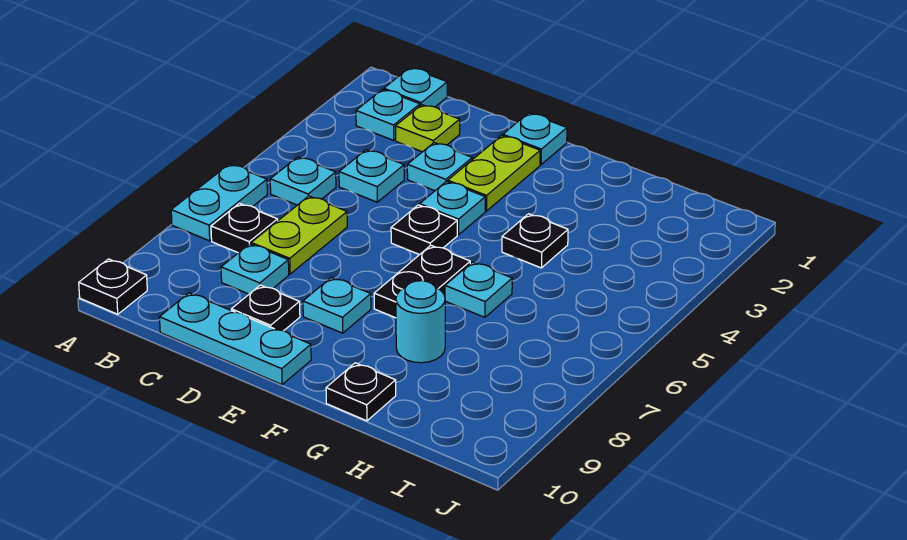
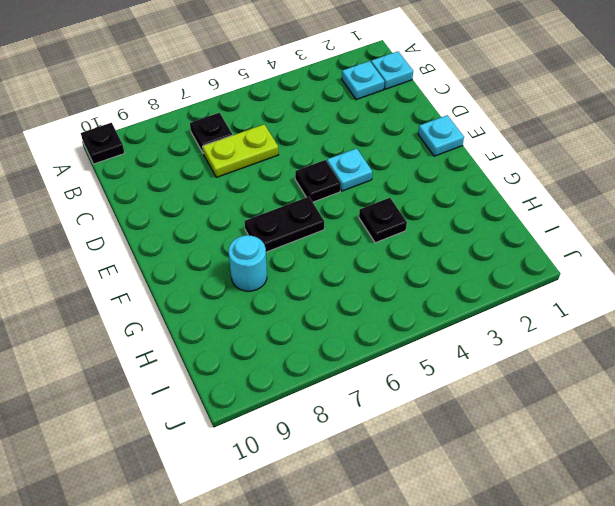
none -> cyan 1x2 plate [171,164,267,241]
none -> cyan 1x1 plate [270,157,336,205]
none -> lime 1x1 plate [395,105,460,152]

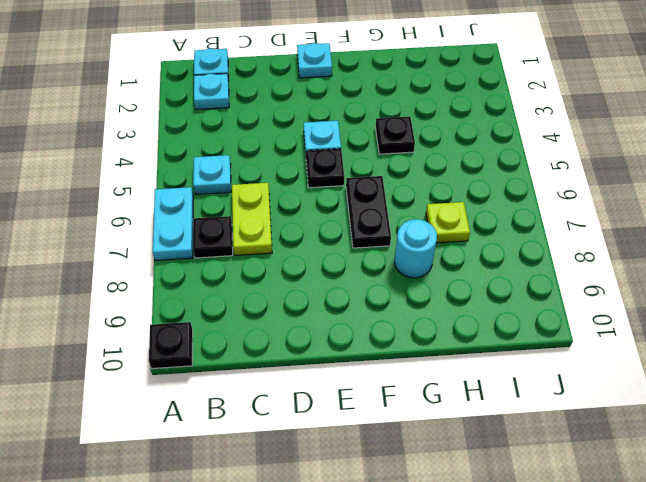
lime 1x1 plate [426,202,470,243] -> lime 1x1 plate moved to [395,105,460,152]
none -> cyan 1x1 plate [339,150,404,202]
none -> cyan 1x1 plate [221,244,289,294]
none -> cyan 1x3 plate [160,293,311,384]

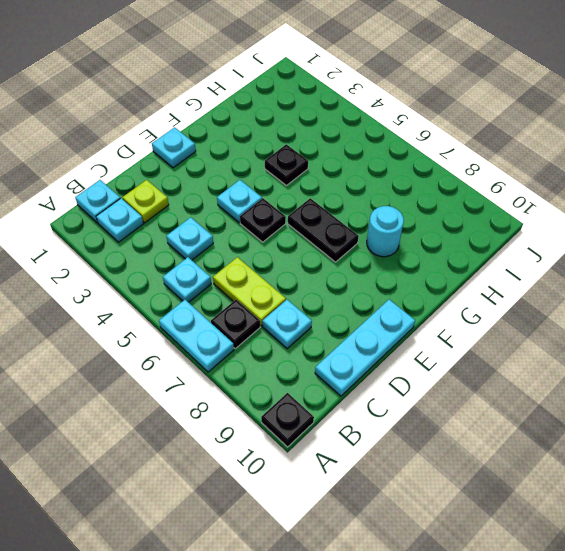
none -> cyan 1x1 plate [407,143,472,191]
none -> black 1x1 plate [231,285,300,331]
none -> lime 1x2 plate [448,135,540,211]

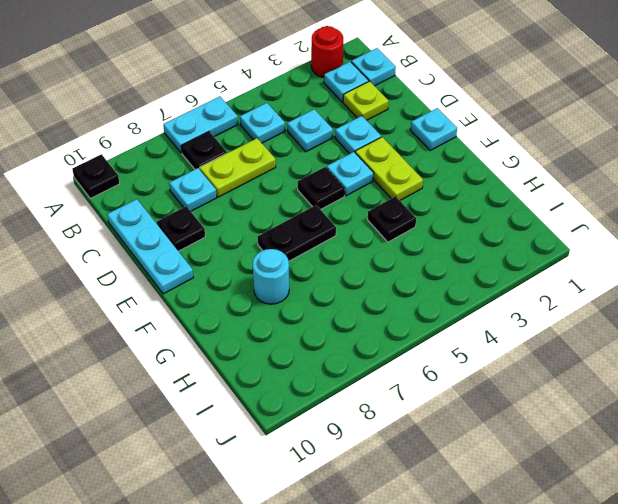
red 1x1 round brick [311,26,343,77] -> none
lime 1x2 plate [355,137,423,200] -> lime 1x2 plate turned to [448,135,540,211]
none -> cyan 1x1 plate [303,277,371,333]
none -> cyan 1x1 plate [445,262,512,317]
none -> black 1x1 plate [326,363,396,421]

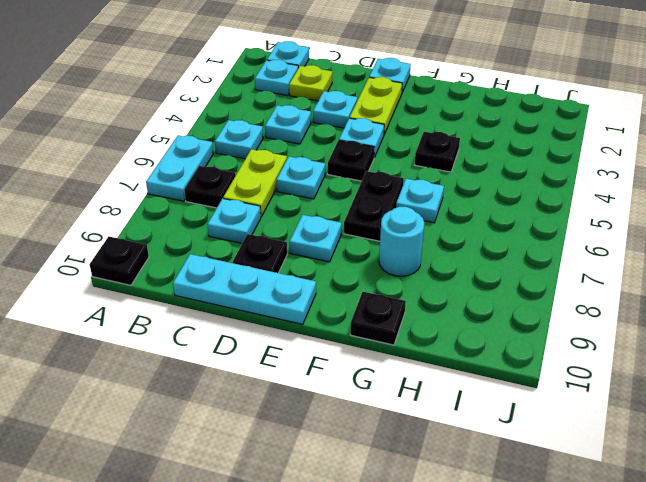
cyan 1x1 plate [276,156,325,199] -> none

